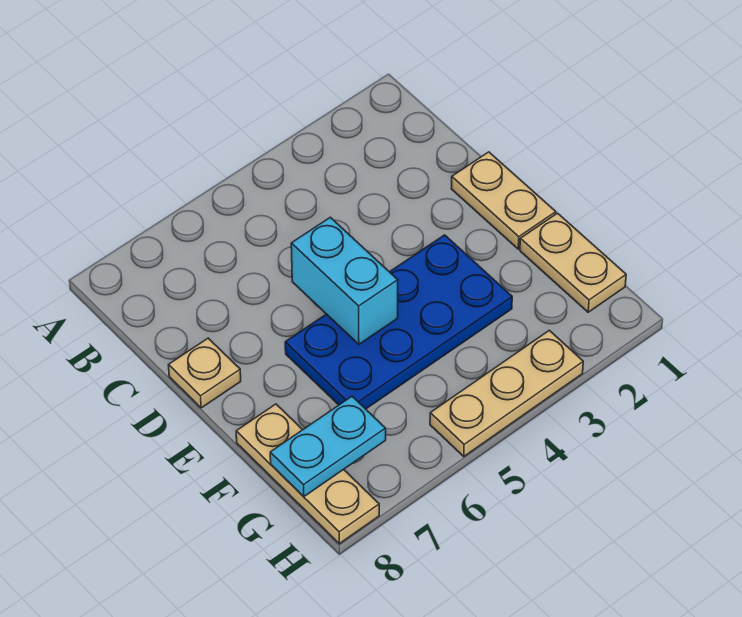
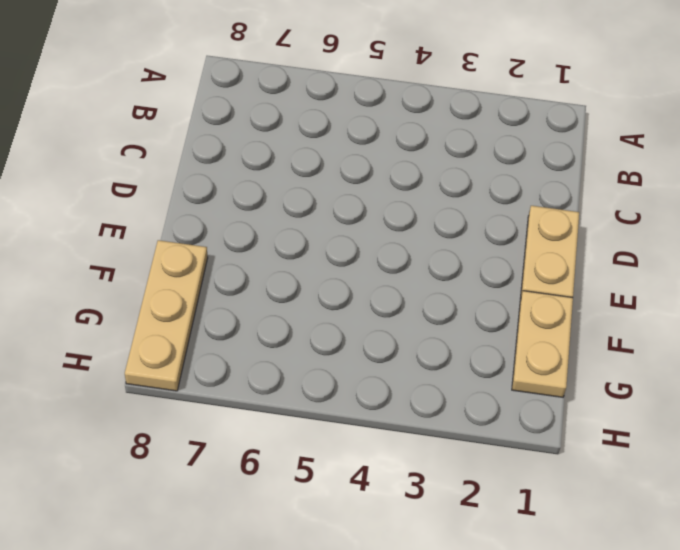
none -> tan 1x1 plate [169,338,241,408]
none -> blue 2x4 plate [285,235,512,409]

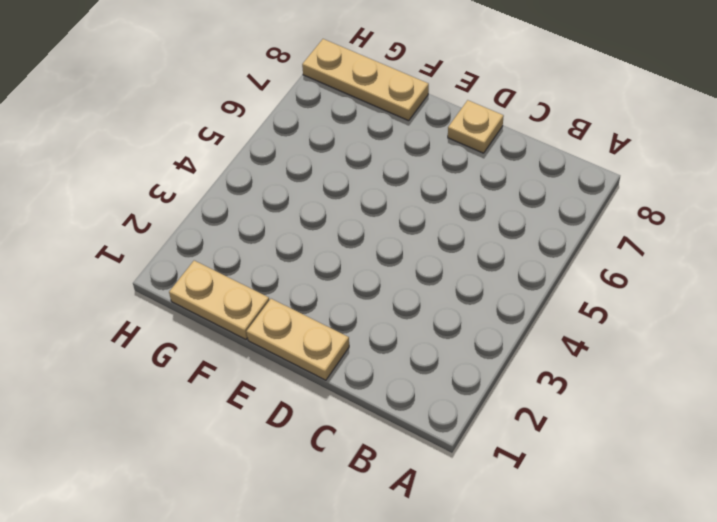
none -> blue 2x4 plate [285,235,512,409]
none -> tan 1x3 plate [430,330,583,456]

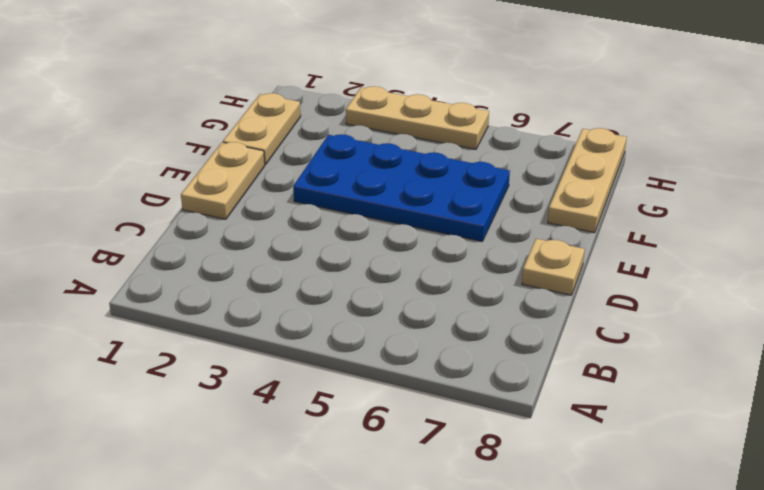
none -> cyan 1x2 brick [291,217,398,344]
none -> cyan 1x2 plate [270,397,386,497]

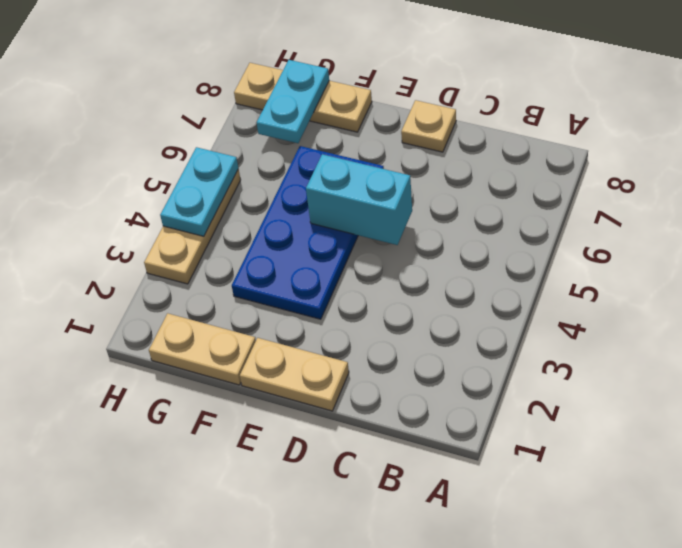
cyan 1x2 plate [160,147,238,236] -> none

